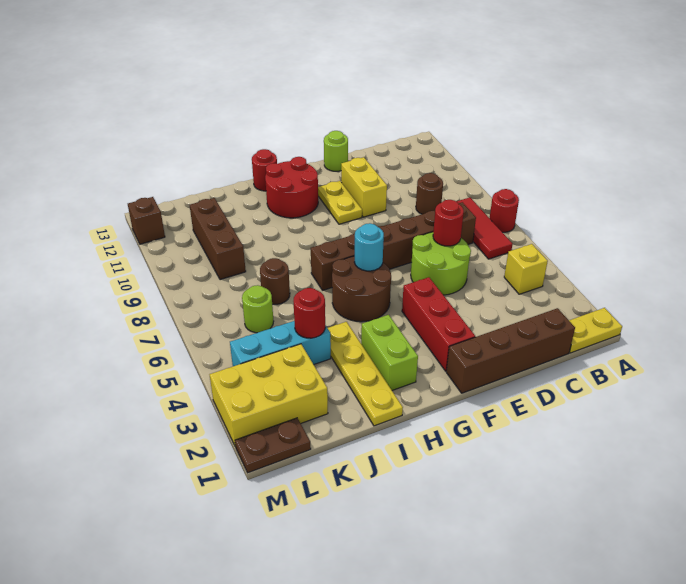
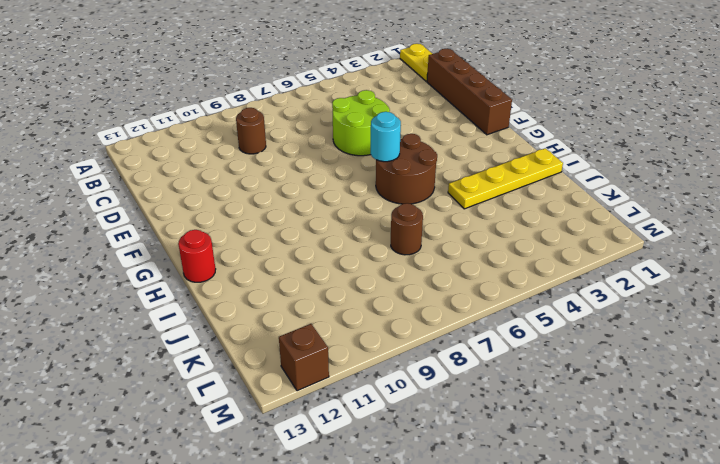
none -> red 1x1 round brick [490,189,519,232]
none -> yellow 1x1 brick [504,244,548,294]
none -> red 1x3 tile [456,198,513,259]

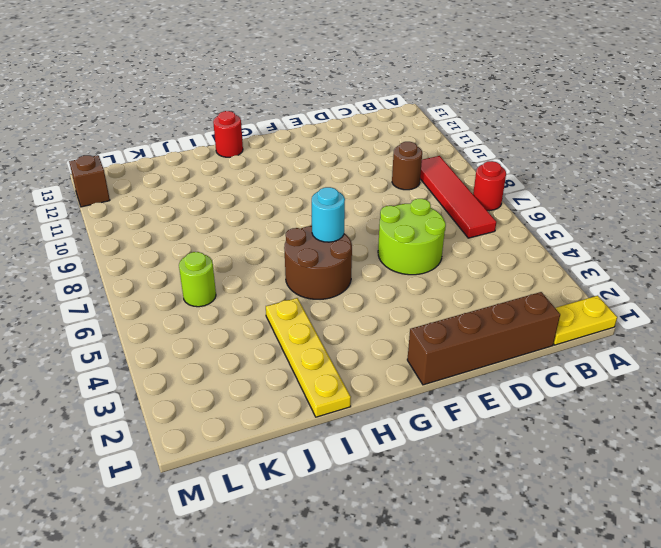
red 1x4 tile [420,156,496,238] -> red 1x3 tile [456,198,513,259]
none -> yellow 1x1 brick [504,244,548,294]
none -> brown 1x6 brick [311,202,476,290]
none -> yellow 1x2 brick [341,157,387,217]

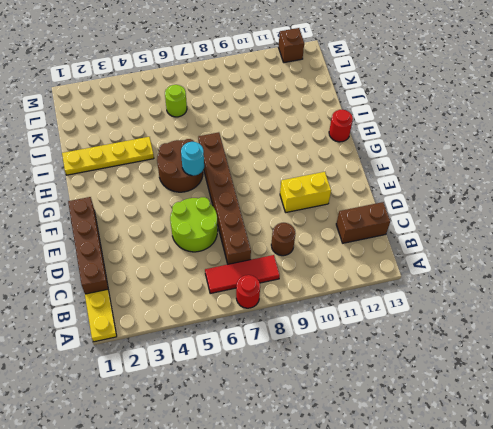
brown 1x2 brick [336,202,390,243] -> none
none -> yellow 1x1 brick [504,244,548,294]
none -> lime 1x1 round brick [324,131,348,171]
none -> red 1x3 brick [402,277,475,371]

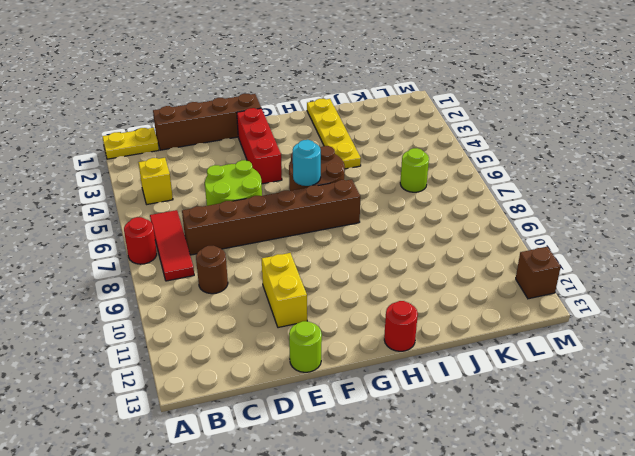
none -> yellow 1x2 plate [318,181,362,224]
none -> red 2x2 round brick [265,157,318,218]
none -> lime 1x2 brick [361,315,418,390]

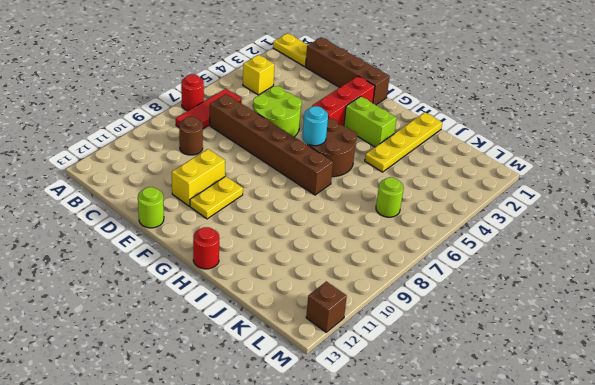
lime 1x2 brick [344,96,397,147] -> lime 1x2 brick turned to [361,315,418,390]
none -> red 2x2 round brick [265,157,318,218]
none -> cyan 1x3 brick [230,321,331,366]
none -> brown 1x1 round brick [260,258,290,304]

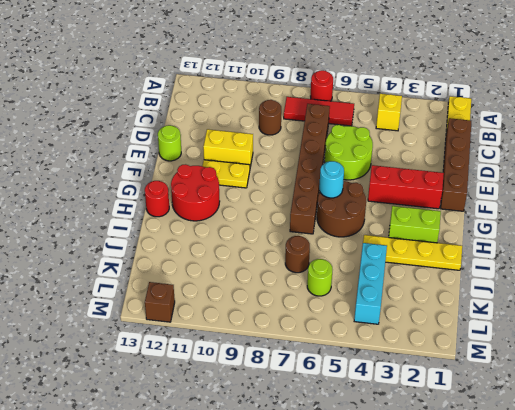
none -> yellow 2x3 brick [209,344,328,447]
none -> brown 1x3 brick [190,198,246,280]
none -> brown 1x2 plate [235,418,311,473]

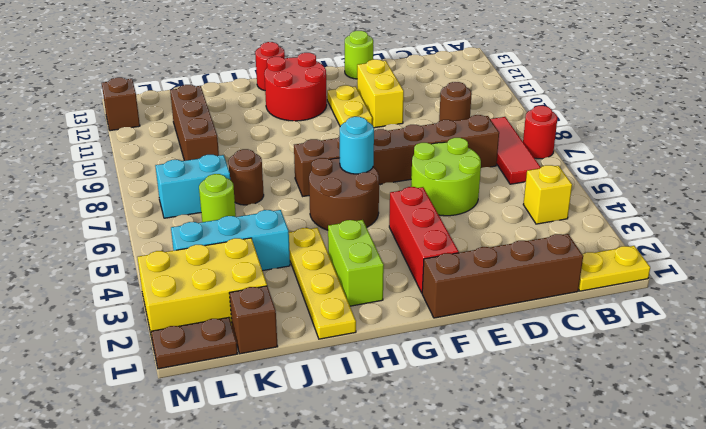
brown 1x1 brick [229,286,278,354] -> none
cyan 1x2 brick [155,155,230,218] -> none
none -> red 1x1 round brick [433,200,464,246]
none -> red 1x1 round brick [294,288,325,338]

